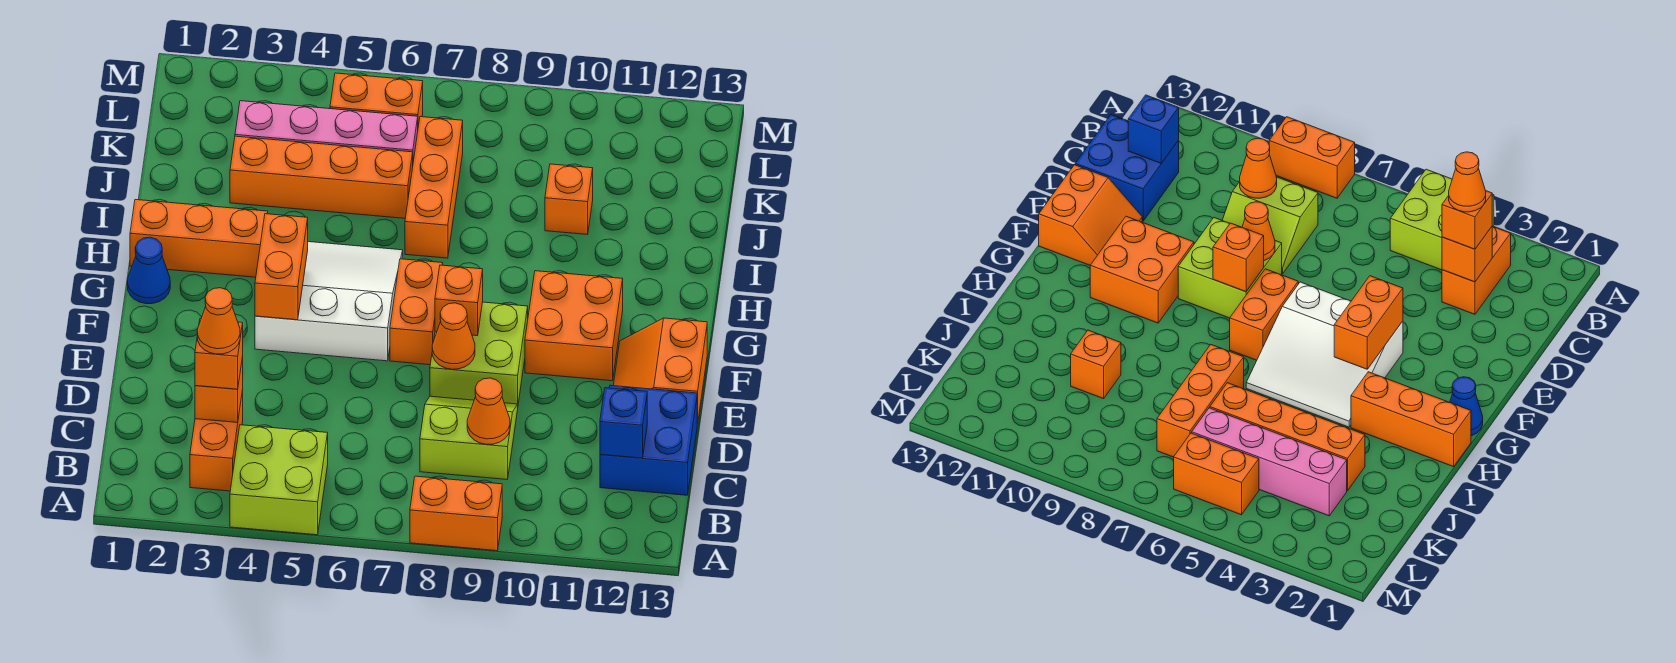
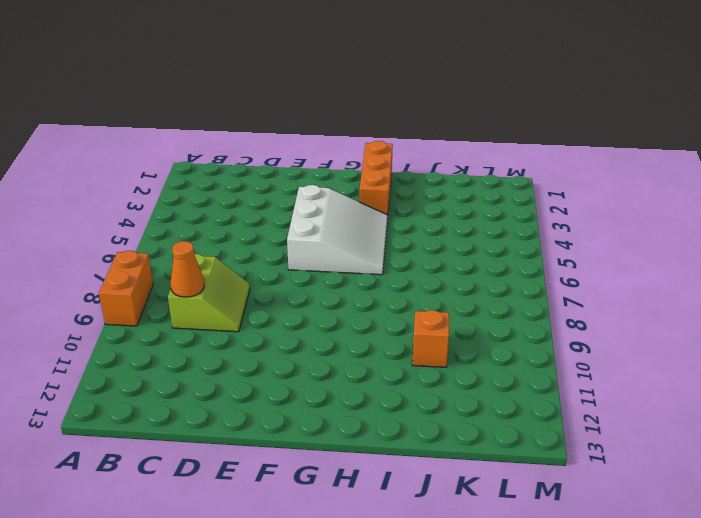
none -> lime 2x2 brick [230,425,328,535]
none -> orange 1x2 brick [190,390,243,491]
none -> blue 2x2 brick [600,385,697,495]

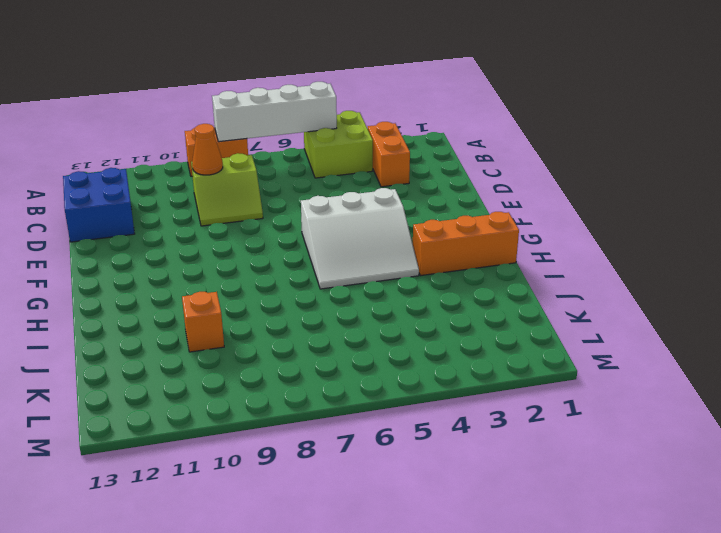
white 1x4 brick [212,82,337,142] -> none
none -> lime 2x2 brick [430,302,528,404]
none -> orange 2x2 slope [613,318,707,424]
none -> orange 1x2 brick [390,259,443,365]

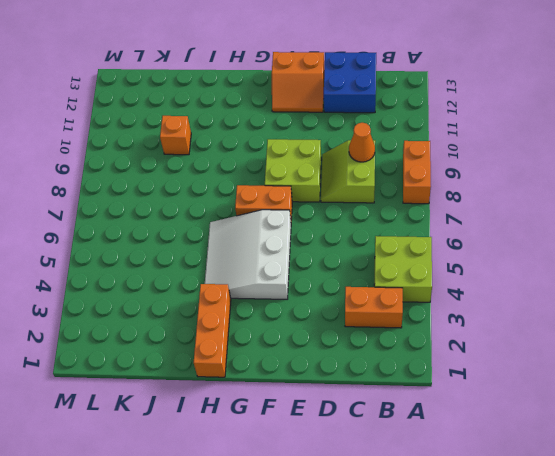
none -> orange 2x2 brick [525,271,623,381]
none -> blue 1x1 cone [127,237,170,304]
none -> orange 1x3 brick [405,117,463,258]

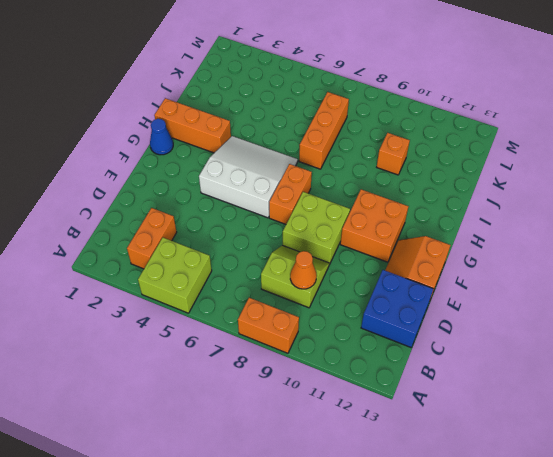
none -> orange 1x4 brick [230,136,413,218]
none -> pink 1x4 brick [235,101,418,161]
none -> orange 1x2 brick [330,73,423,126]

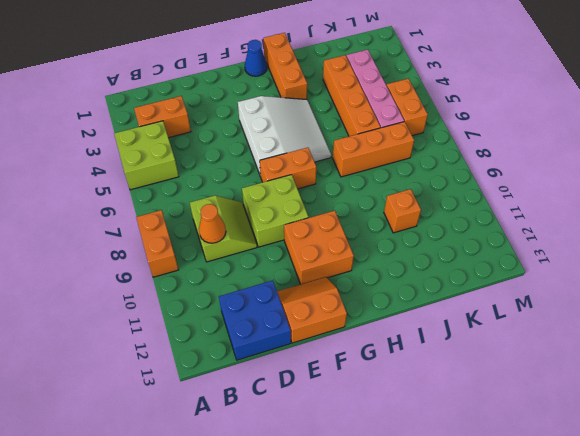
none -> orange 1x1 brick [195,357,243,422]
none -> blue 1x1 brick [600,388,647,458]
none -> orange 1x1 cone [432,303,475,369]

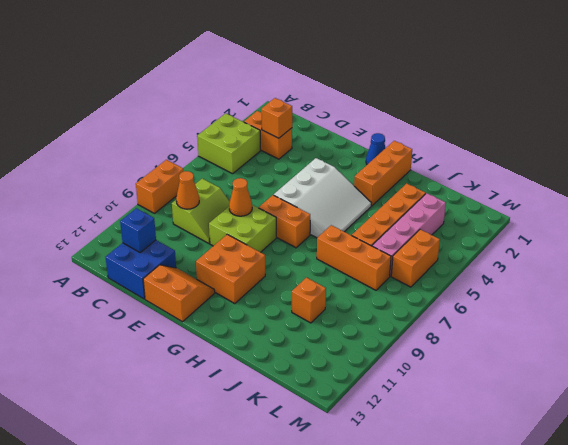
none -> orange 1x2 brick [255,214,308,320]
none -> orange 1x1 brick [435,265,483,336]
none -> orange 1x1 brick [195,319,243,389]

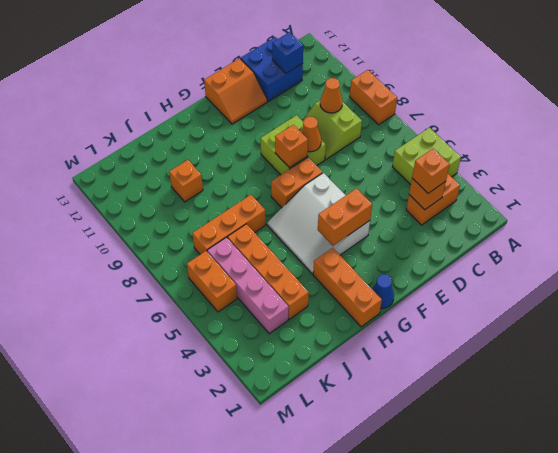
none -> orange 2x2 brick [525,271,623,381]
none -> orange 1x1 cone [197,288,240,354]

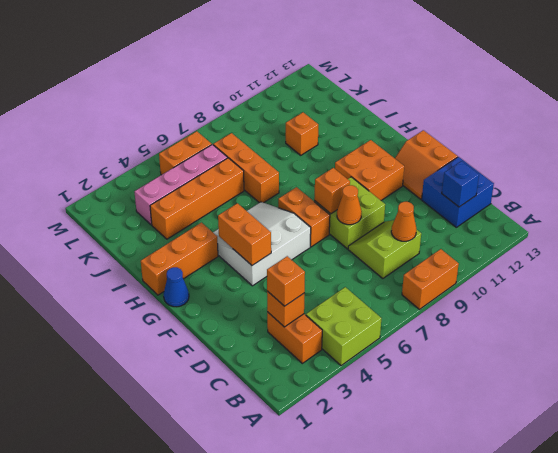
none -> orange 1x1 cone [197,288,240,354]

